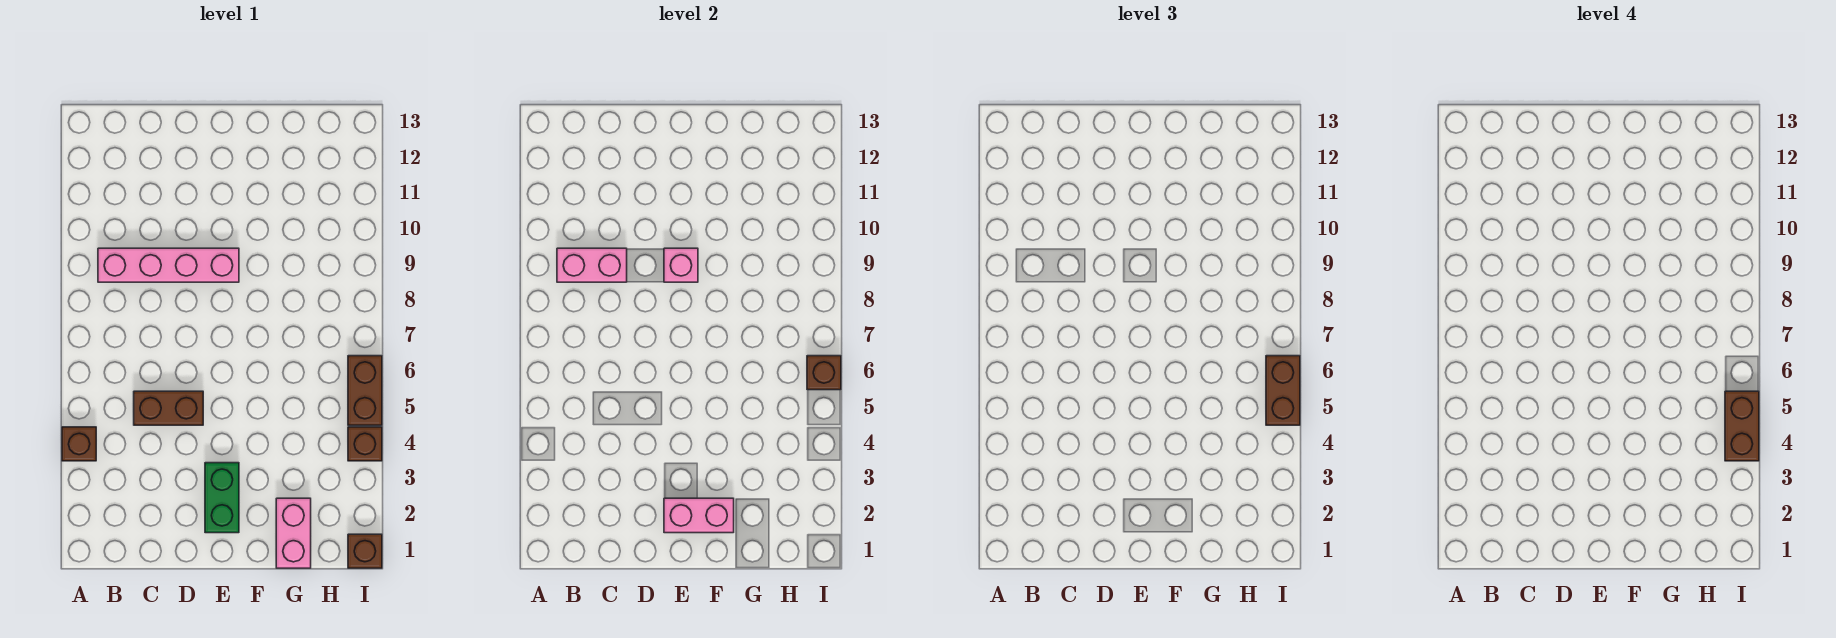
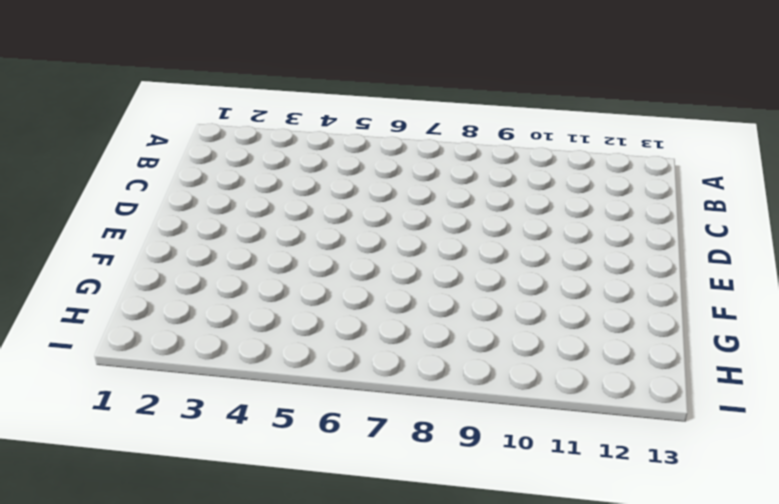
none -> brown 1x1 brick [62,427,96,461]
none -> pink 1x4 brick [98,248,239,282]
none -> brown 1x2 brick [134,391,203,425]

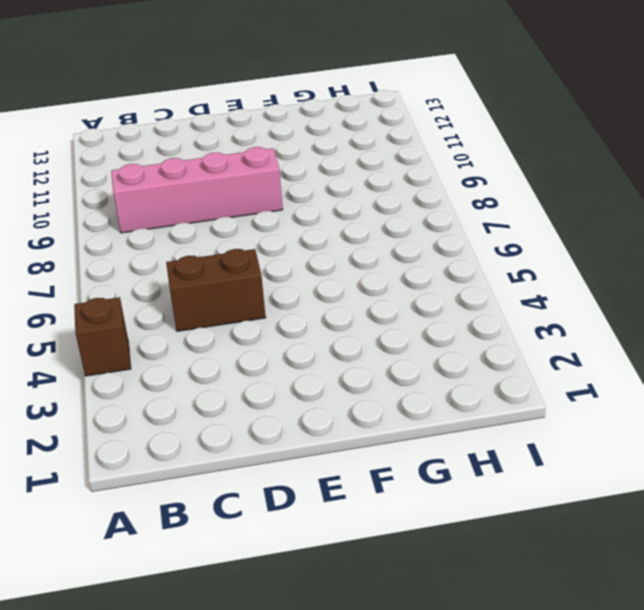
none -> green 1x2 brick [205,463,239,533]
none -> pink 1x2 brick [276,498,311,568]
none -> brown 1x1 brick [348,534,382,568]

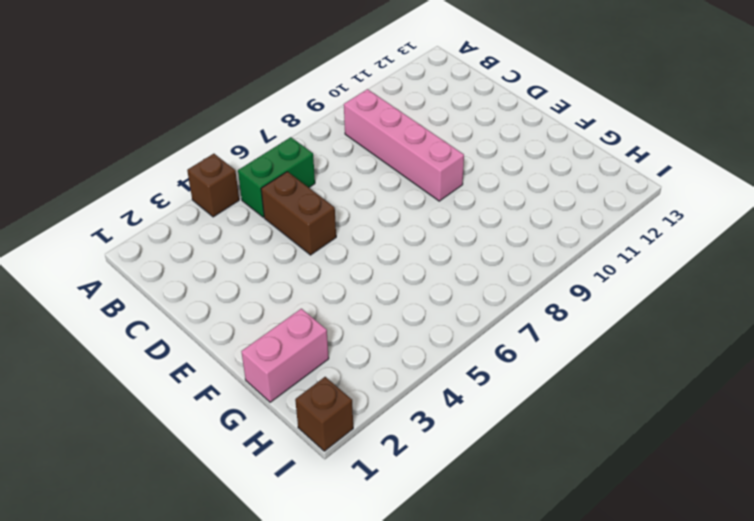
green 1x2 brick [238,137,315,217] -> green 1x2 brick moved to [205,463,239,533]
none -> brown 1x1 brick [348,427,382,461]
none -> brown 1x2 brick [348,356,382,425]
none -> pink 1x2 brick [557,248,627,282]

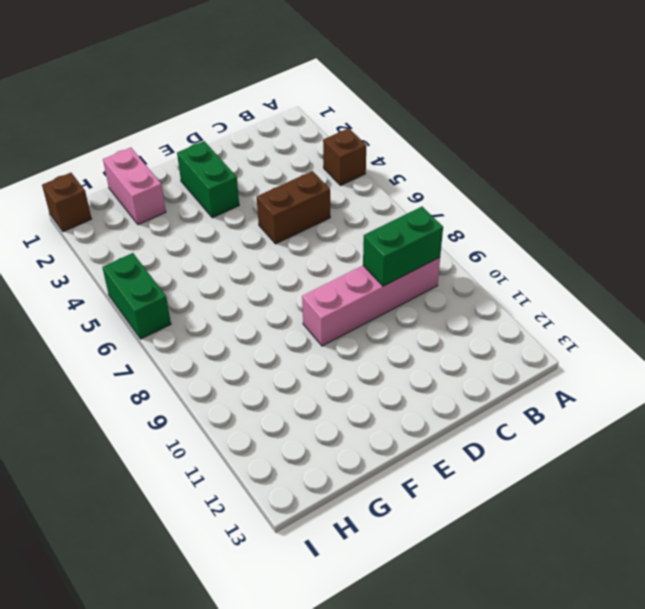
green 1x2 brick [363,207,443,286] -> pink 1x2 brick [557,248,627,282]
green 1x2 brick [102,253,171,339] -> brown 1x2 brick [348,356,382,425]
none -> brown 1x1 brick [348,427,382,461]
none -> pink 1x2 brick [664,498,734,533]
none -> pink 1x1 brick [664,248,698,282]

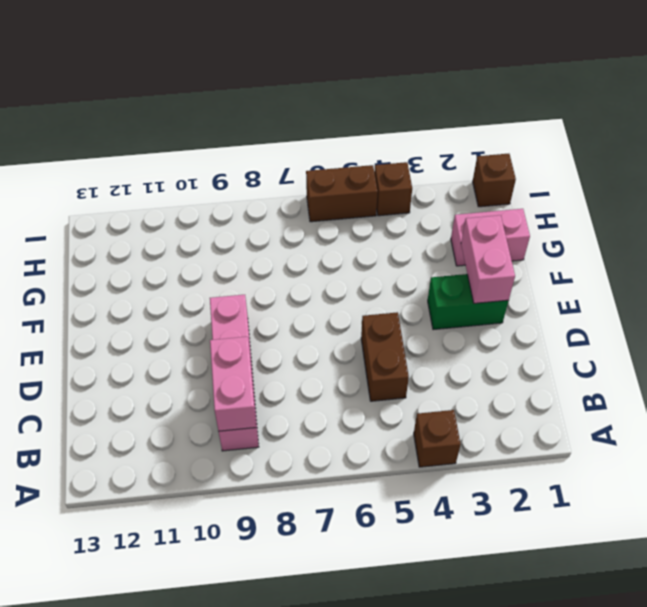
none -> pink 1x1 brick [664,248,698,282]
none -> brown 1x1 brick [807,356,841,390]
none -> brown 1x2 brick [1266,356,1300,425]

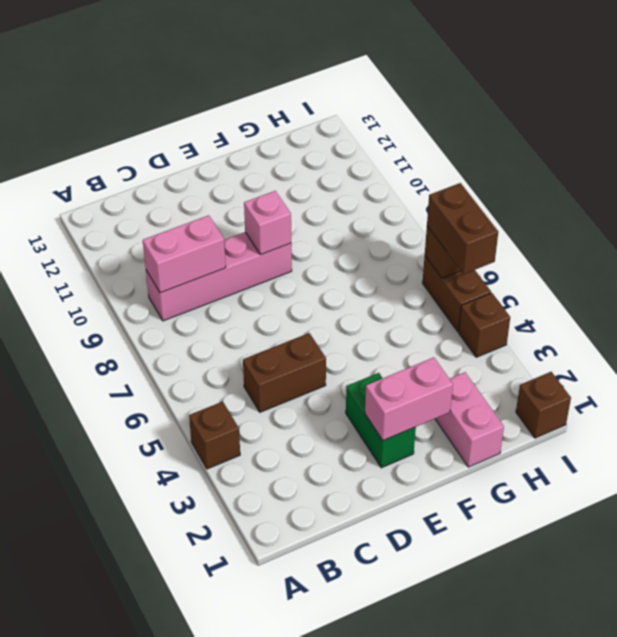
none -> brown 1x2 brick [1725,391,1759,461]

